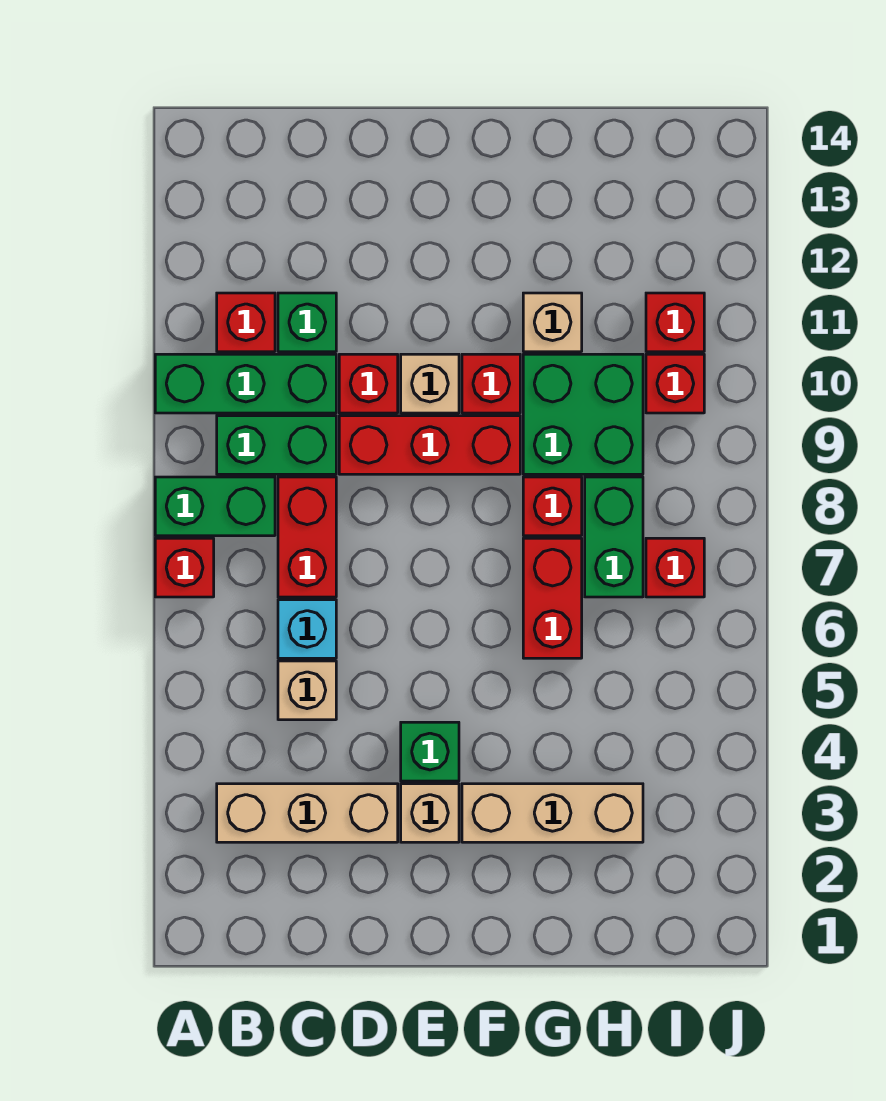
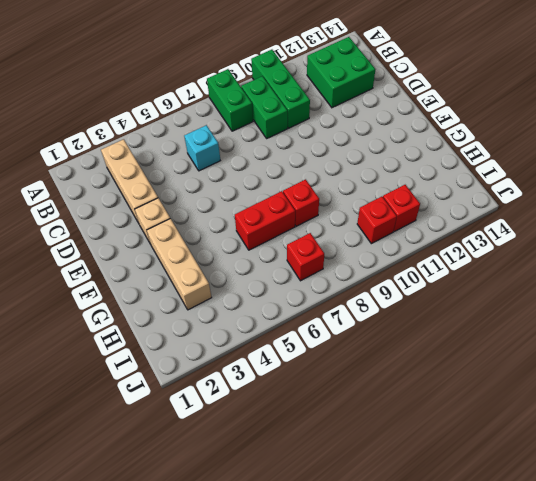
green 2x2 brick [307,37,375,108] -> green 2x2 brick moved to [523,354,643,474]
none -> red 1x1 brick [155,538,214,597]
none -> red 1x1 brick [217,293,275,352]
none -> tan 1x1 brick [278,661,336,720]

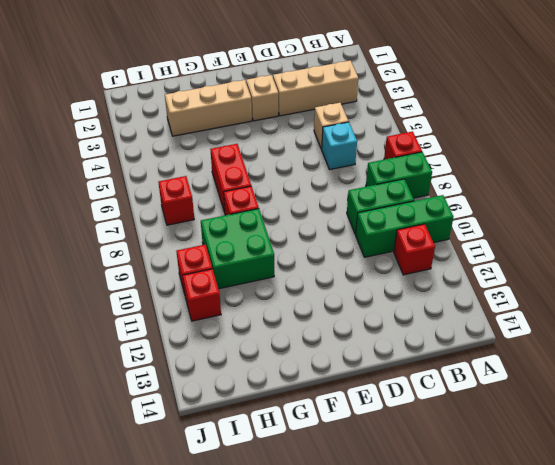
none -> red 1x2 brick [278,477,336,597]
none -> green 1x1 brick [278,293,336,352]
none -> red 1x3 brick [339,416,520,474]

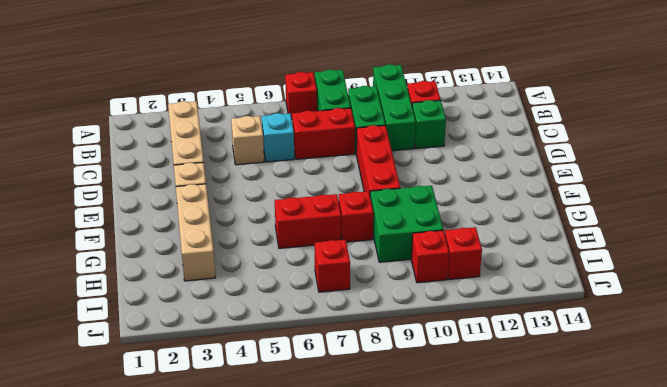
none -> red 1x1 brick [339,354,398,413]
none -> green 1x1 brick [401,722,459,781]
none -> tan 1x1 brick [401,354,459,413]

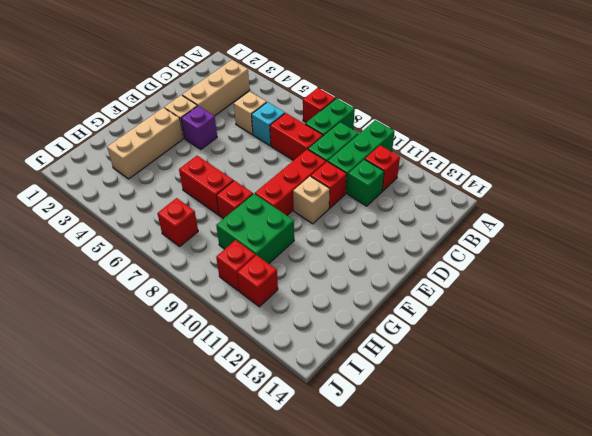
purple 1x1 brick [181,106,217,149] -> green 1x1 brick [401,722,459,781]
none -> red 1x1 brick [462,354,520,413]
none -> tan 1x1 brick [523,293,582,352]
none -> green 1x2 brick [585,477,643,597]

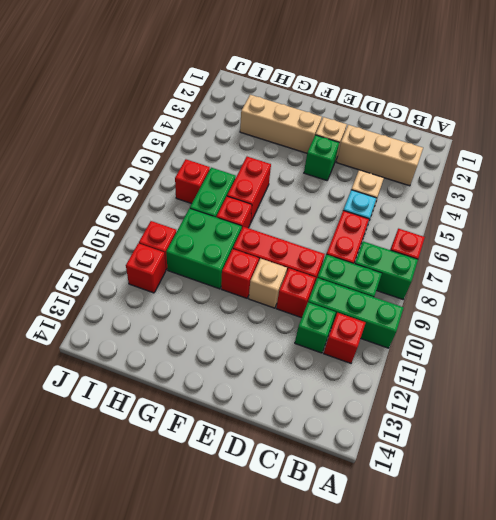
none -> tan 1x1 brick [523,293,582,352]

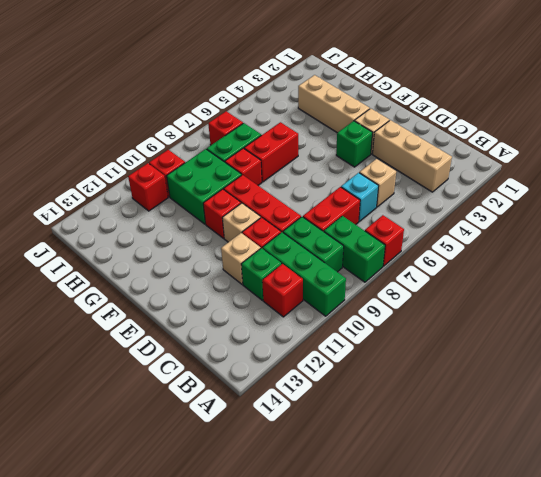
tan 1x1 brick [221,233,261,284] -> tan 1x1 brick moved to [523,293,582,352]

